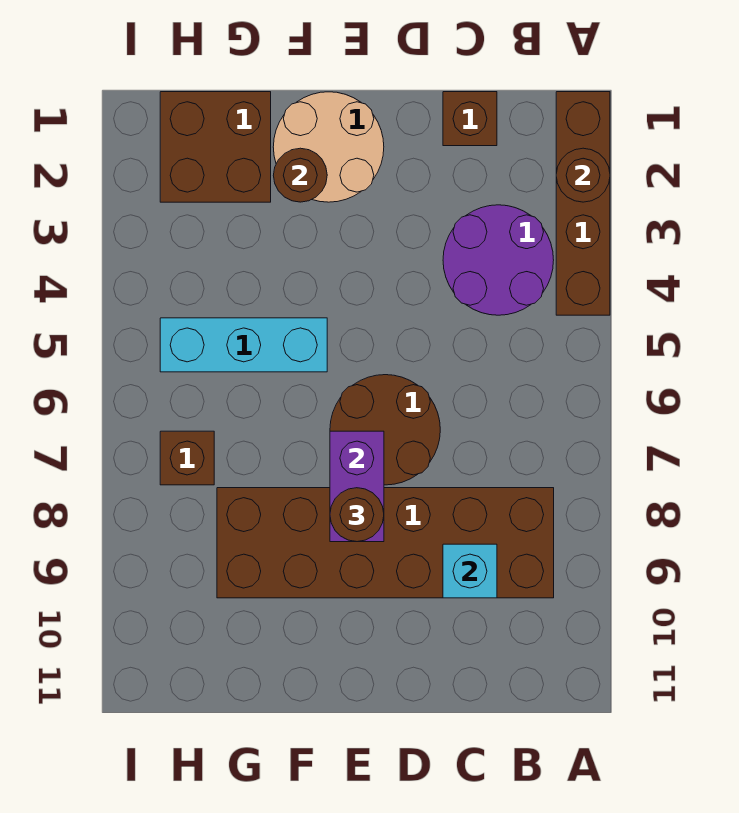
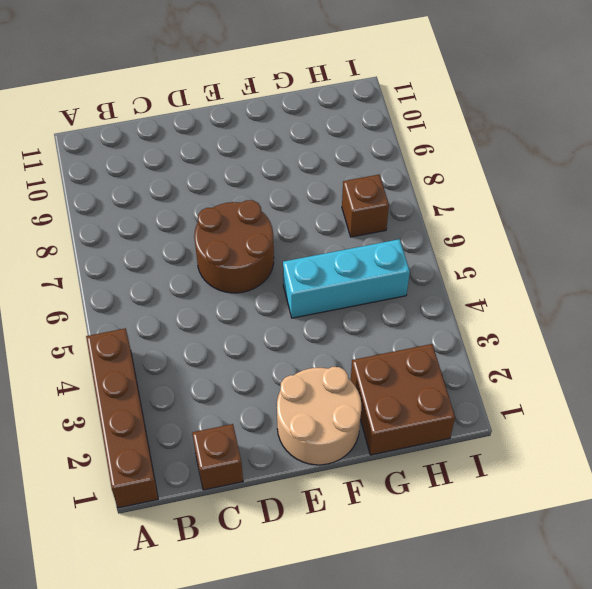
none -> purple 2x2 round brick [443,205,554,315]
none -> brown 2x6 brick [217,488,554,598]
none -> brown 1x1 round brick [556,148,610,202]

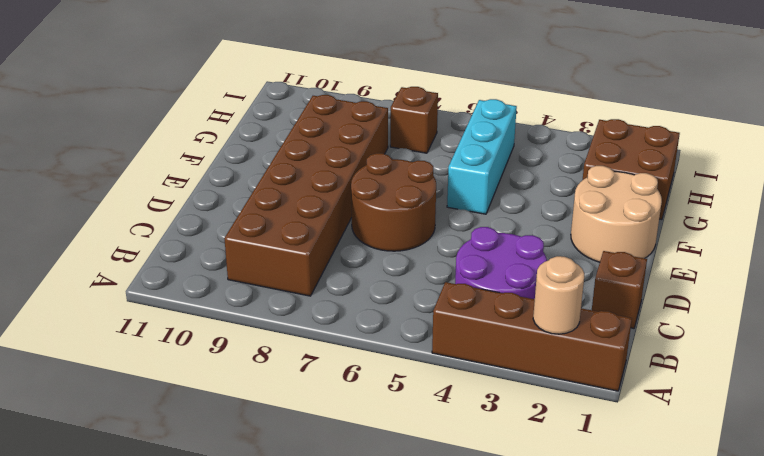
tan 1x1 round brick [533,256,584,334] -> brown 1x1 round brick [556,148,610,202]
none -> cyan 1x1 brick [443,544,497,598]
none -> purple 1x2 brick [330,431,384,542]
none -> brown 1x1 round brick [273,148,327,202]

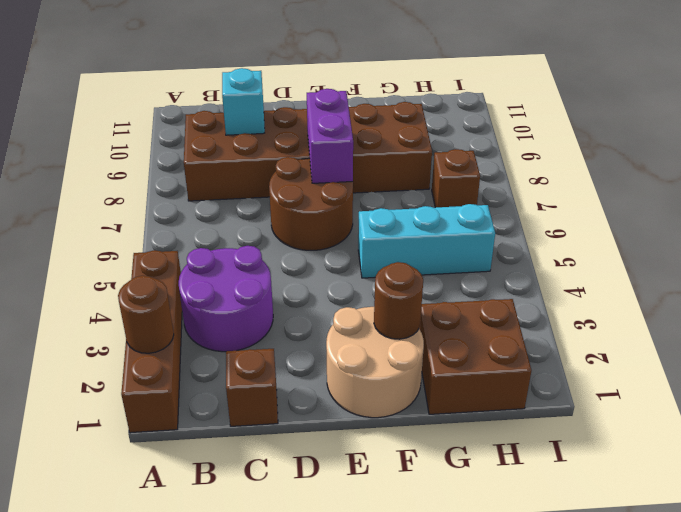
none -> brown 1x1 round brick [330,488,384,542]

